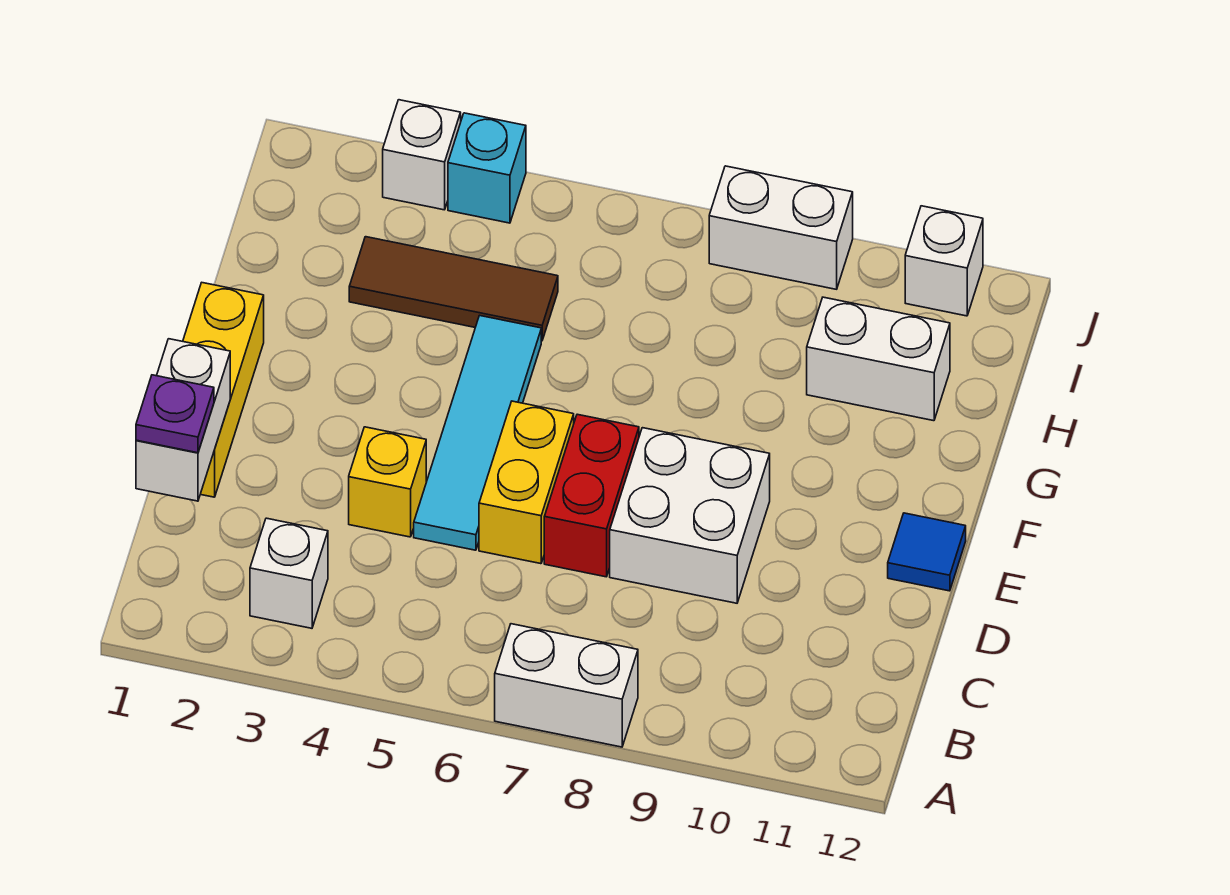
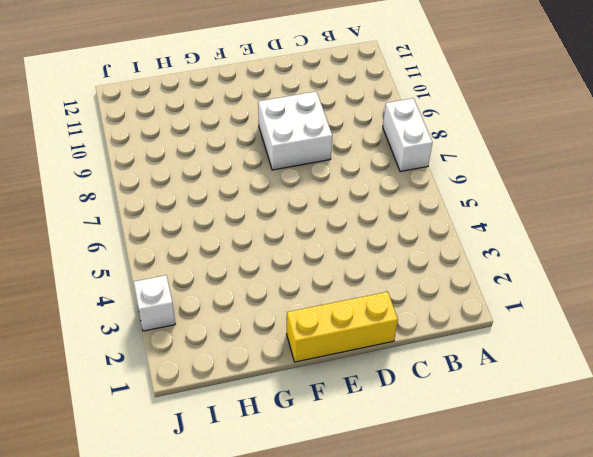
none -> white 1x1 brick [250,518,328,628]
none -> yellow 1x1 brick [349,427,426,537]
none -> cyan 1x4 tile [414,315,541,550]

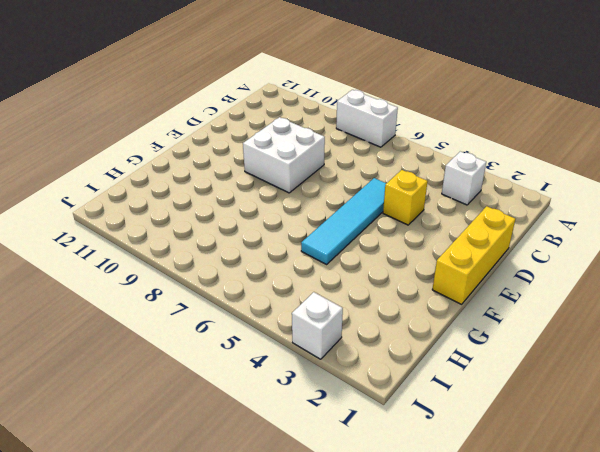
none -> yellow 1x2 brick [479,401,574,564]
none -> red 1x2 brick [544,414,639,577]
none -> blue 1x1 tile [888,513,966,591]

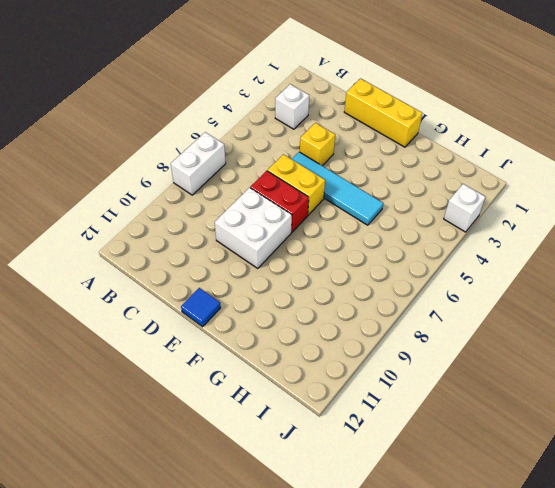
none -> brown 1x3 tile [349,237,558,341]
none -> white 1x2 brick [807,297,950,421]
none -> cyan 1x1 brick [448,113,526,223]

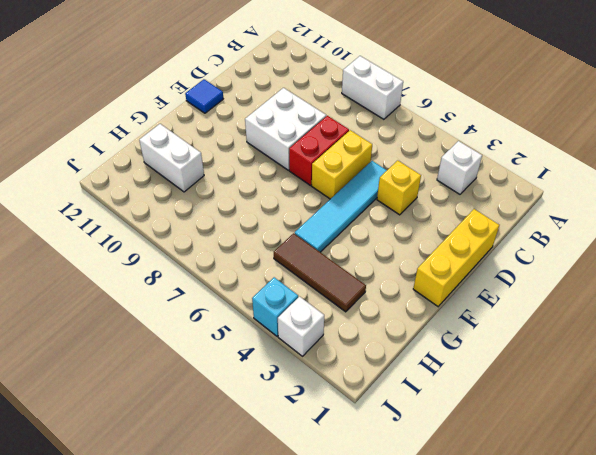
none -> white 1x2 brick [709,166,853,289]
none -> white 1x1 brick [905,206,983,316]
none -> white 1x2 brick [136,339,230,501]

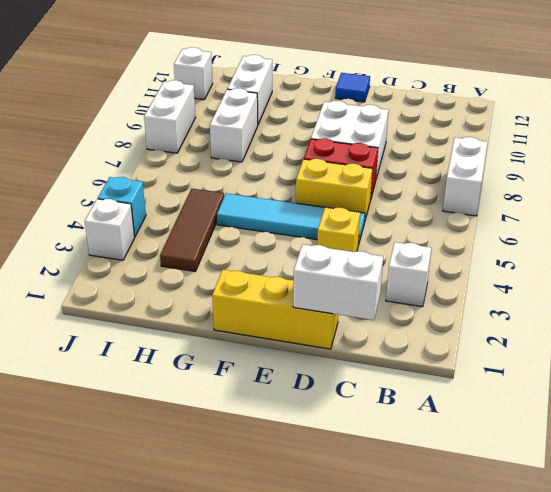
white 1x2 brick [210,88,258,162] -> none
none -> purple 1x1 plate [136,375,214,453]

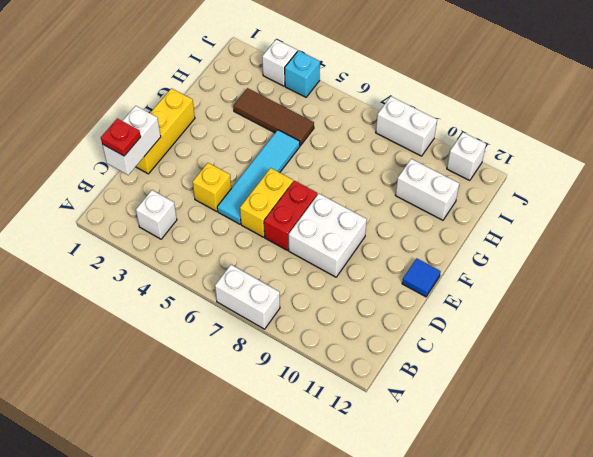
red 1x1 plate [101,119,141,156] -> purple 1x1 plate [136,375,214,453]

